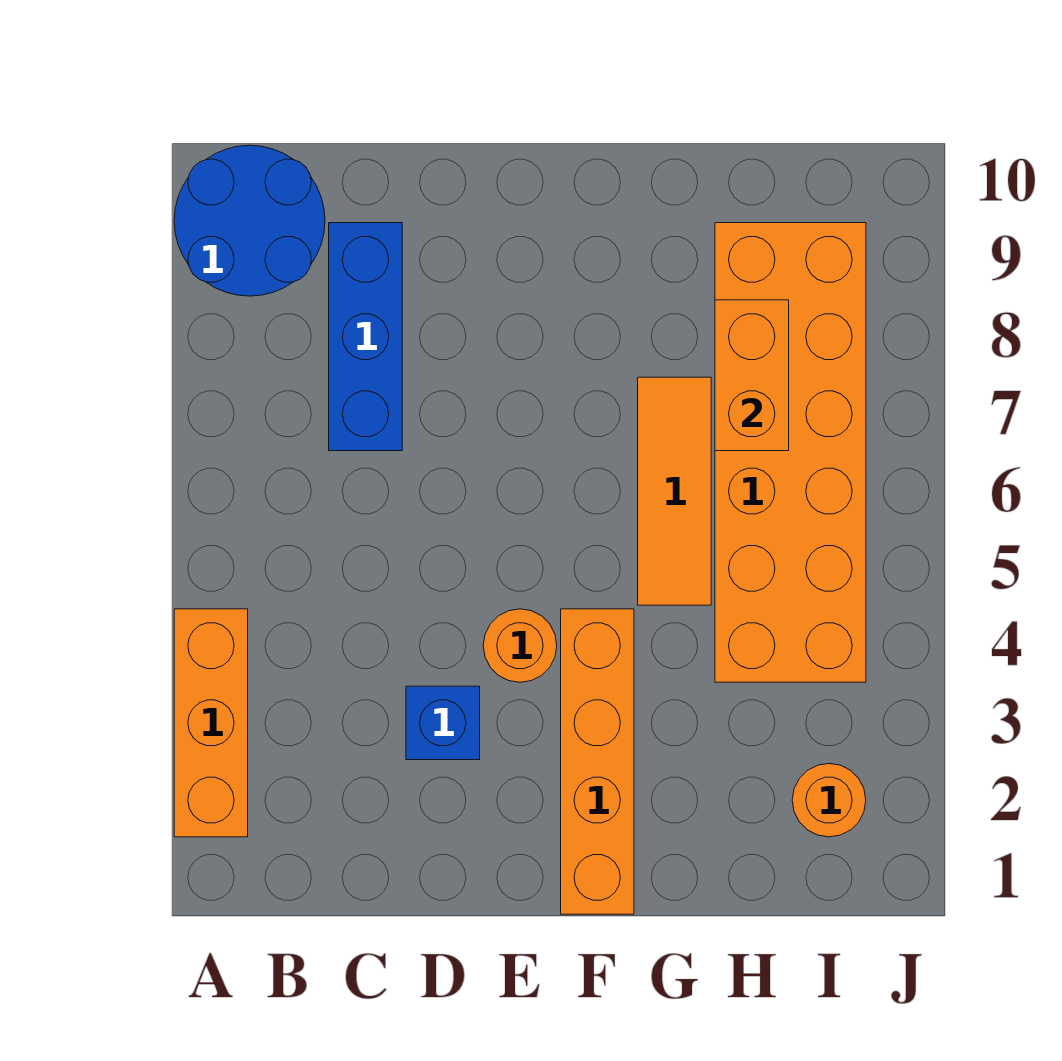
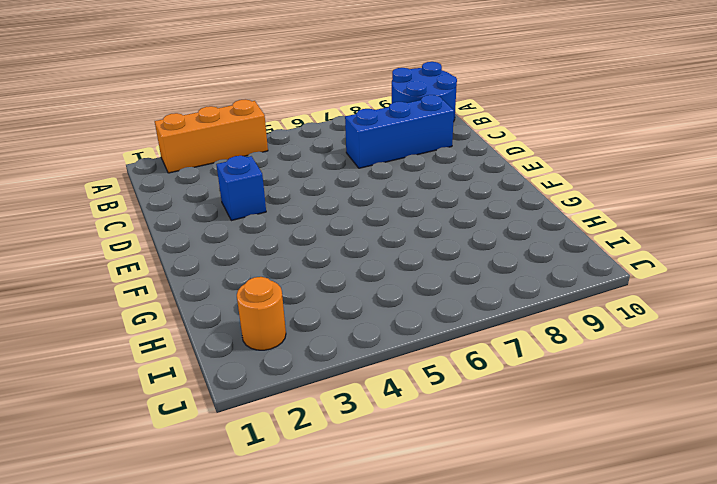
none -> orange 1x1 round brick [483,609,557,682]
none -> orange 1x4 brick [561,609,634,914]

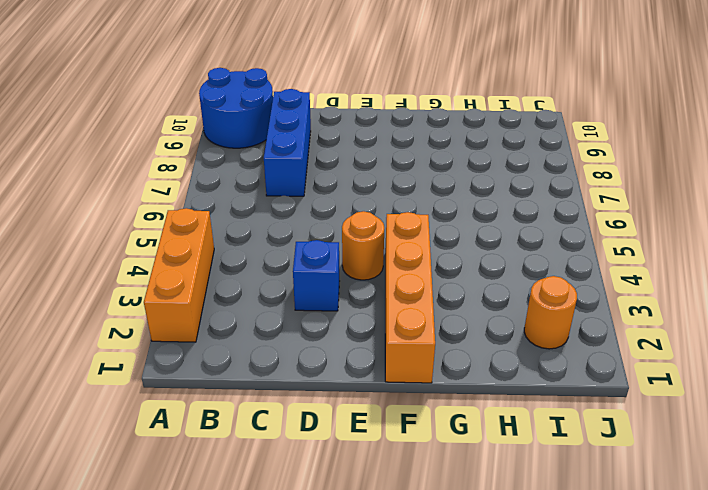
none -> orange 1x3 tile [638,377,711,605]
none -> orange 2x6 brick [715,223,866,682]

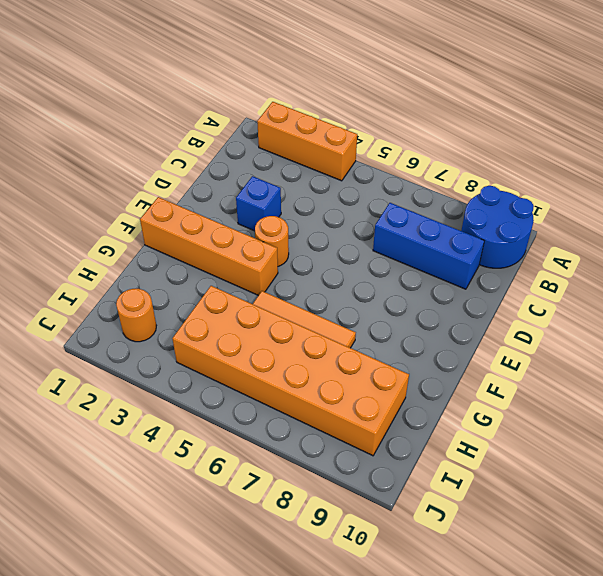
none -> orange 1x2 brick [715,300,789,451]

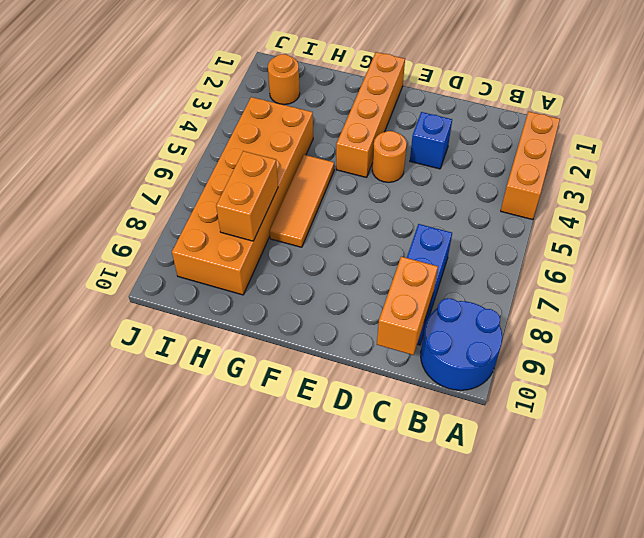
orange 1x2 brick [377,257,438,355] -> none

